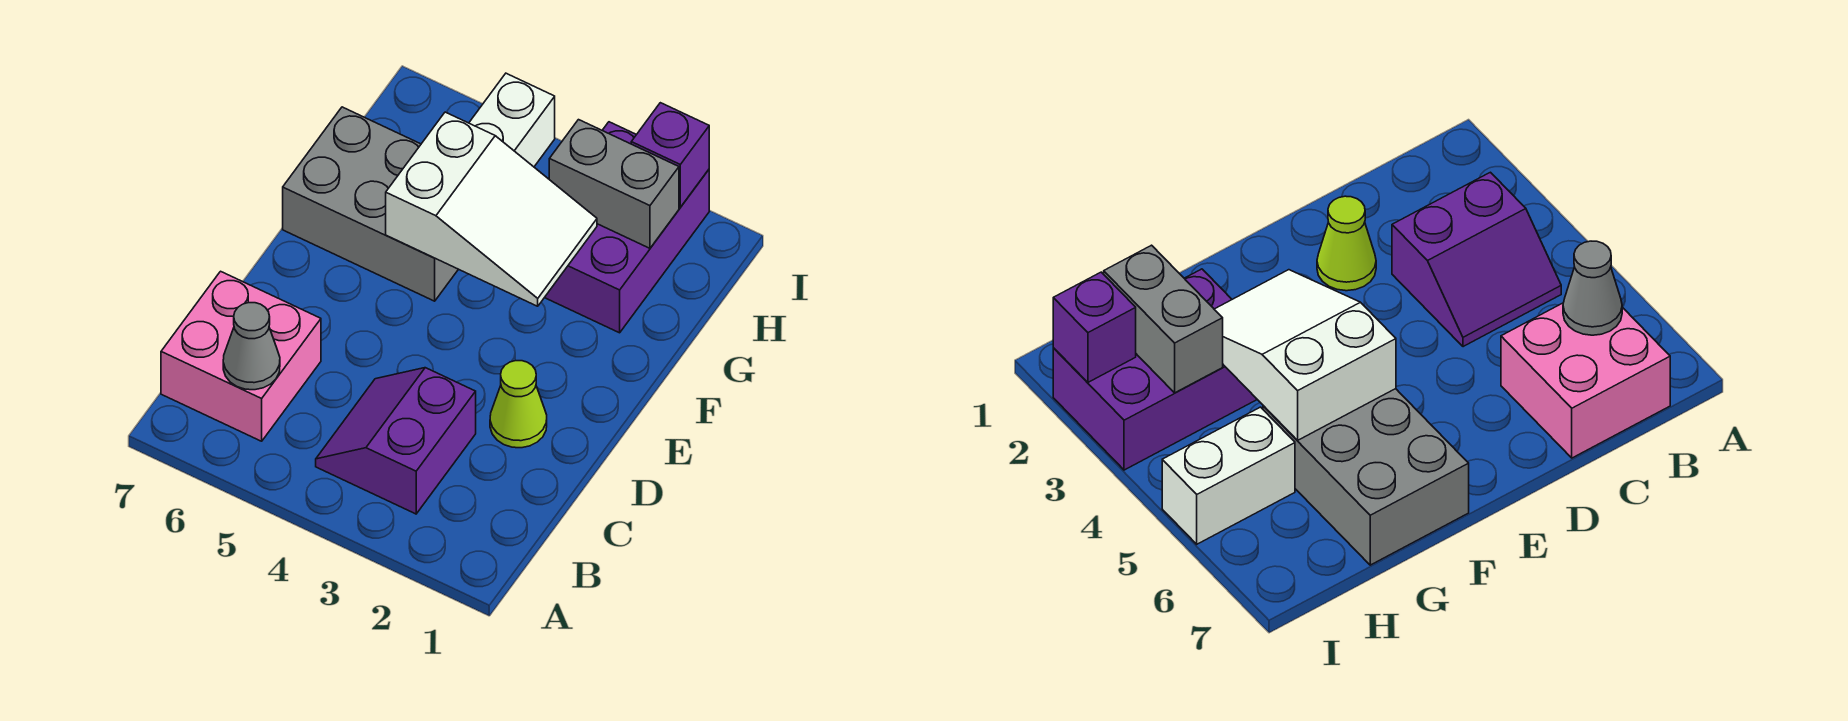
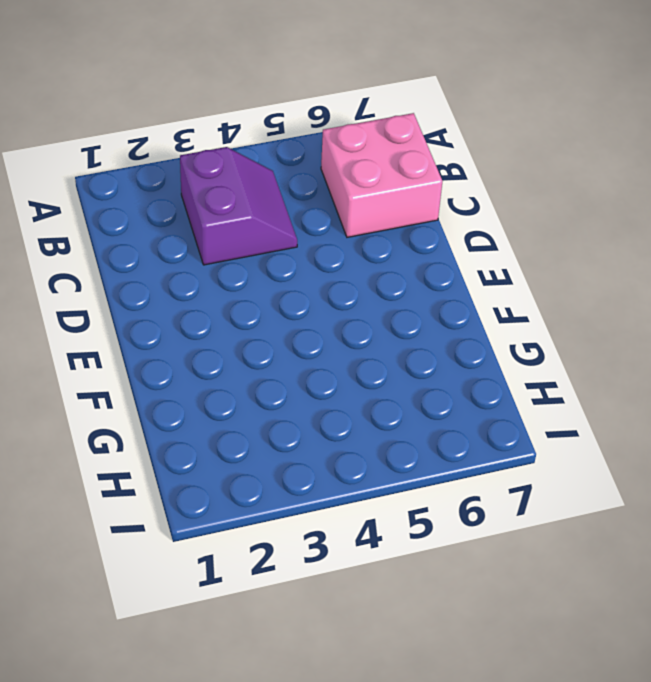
none -> lime 1x1 cone [490,361,547,448]
none -> grey 2x3 brick [283,107,458,301]

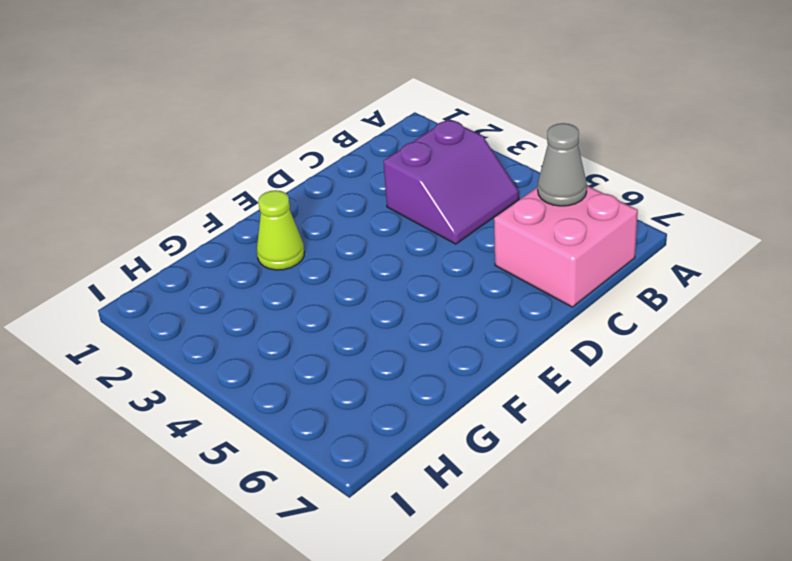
lime 1x1 cone [257,190,305,270] -> lime 1x1 cone moved to [490,361,547,448]
none -> grey 2x3 brick [283,107,458,301]
none -> purple 2x3 brick [545,122,709,333]

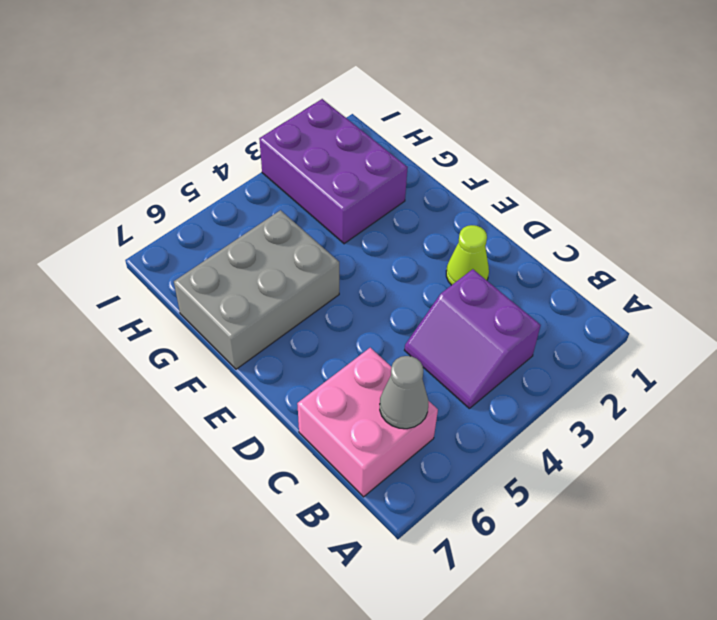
none -> white 1x2 brick [469,73,555,167]
none -> white 2x3 slope [386,112,597,306]

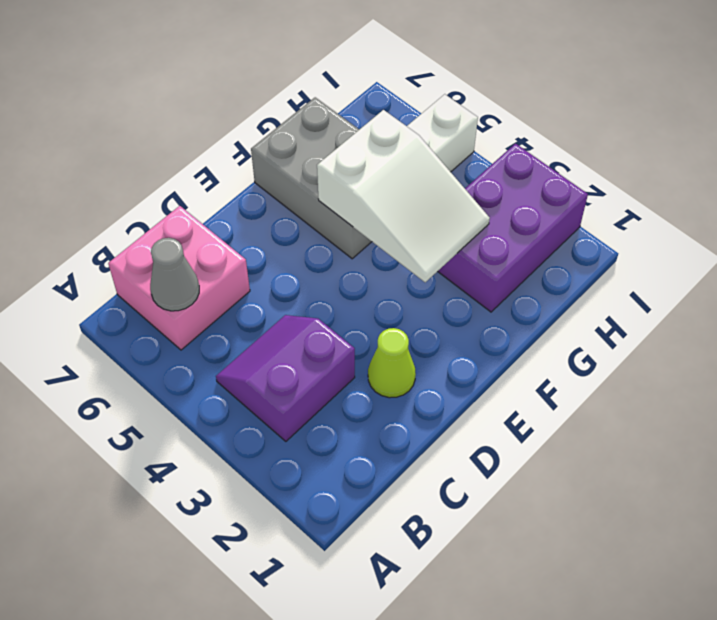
none -> grey 1x2 brick [549,120,679,248]
none -> purple 1x1 brick [631,103,709,207]

